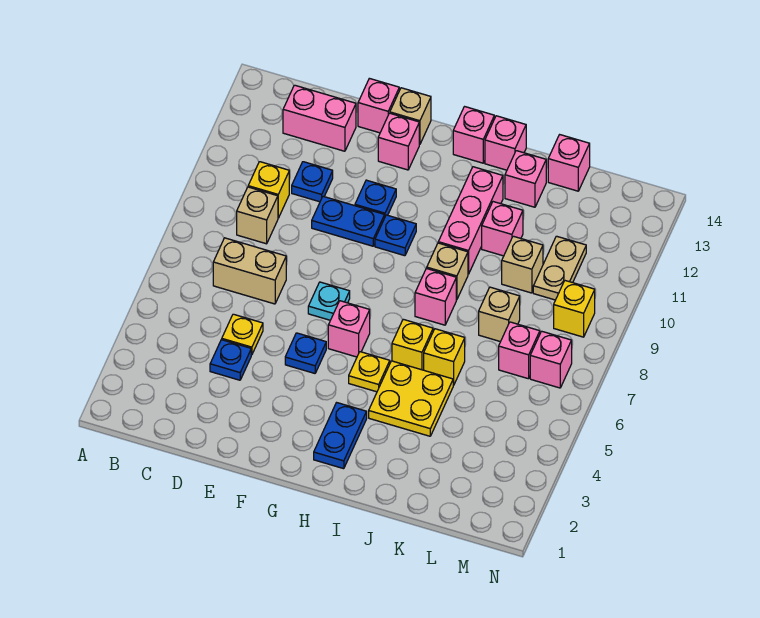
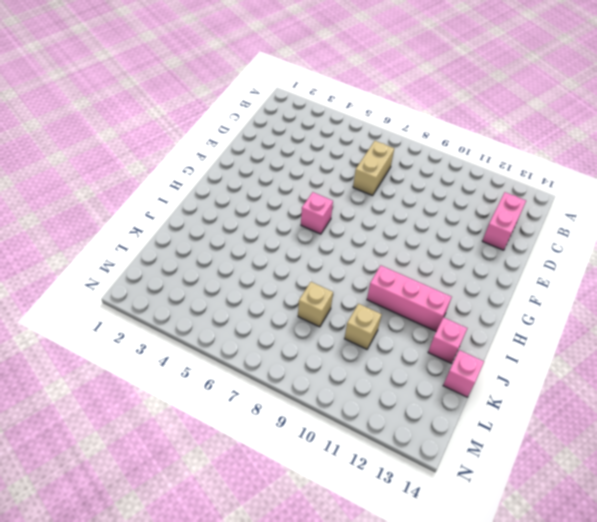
none -> tan 1x1 brick [237,187,278,244]
none -> yellow 1x1 brick [248,162,289,218]
none -> blue 1x1 plate [210,340,251,380]
none -> yellow 1x1 plate [222,314,263,355]

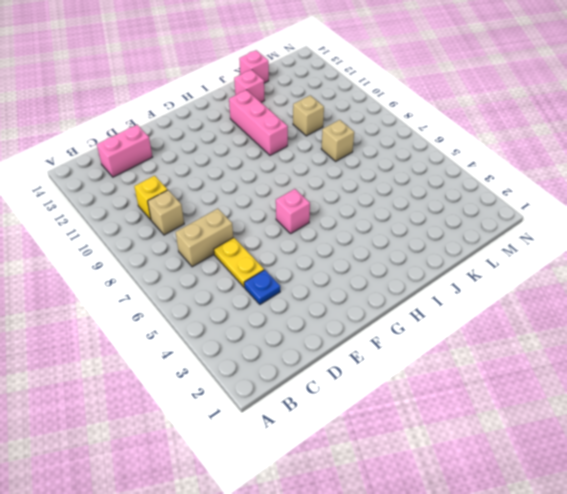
yellow 1x2 plate [214,237,264,287] -> yellow 1x1 plate [222,314,263,355]
none -> blue 1x1 plate [292,162,333,202]
none -> blue 1x2 plate [312,196,385,246]
none -> pink 1x1 brick [358,78,399,133]
none -> blue 1x1 plate [285,333,326,373]

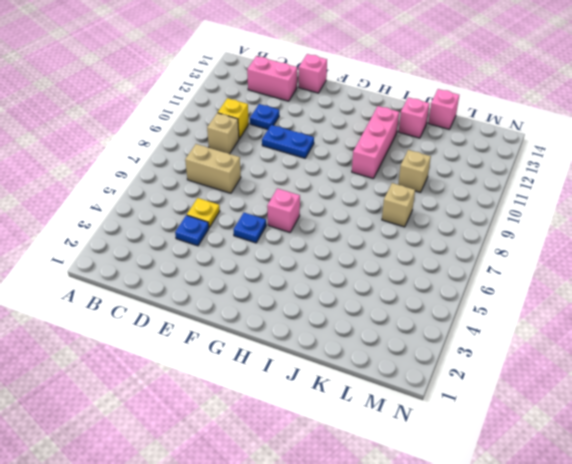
none -> cyan 1x1 plate [308,282,350,320]
none -> blue 1x1 plate [355,180,396,216]
none -> pink 1x1 brick [378,113,419,170]
none -> tan 1x1 brick [390,88,431,145]

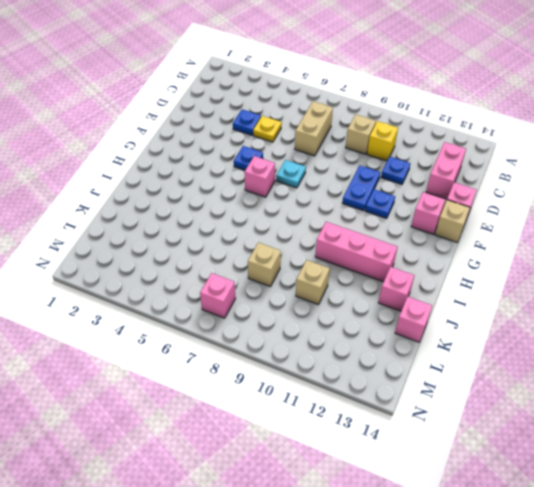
none -> blue 1x1 plate [375,215,416,256]
none -> blue 1x2 plate [314,403,367,469]
none -> yellow 1x1 plate [349,352,390,392]
none -> pink 1x1 brick [453,107,494,163]

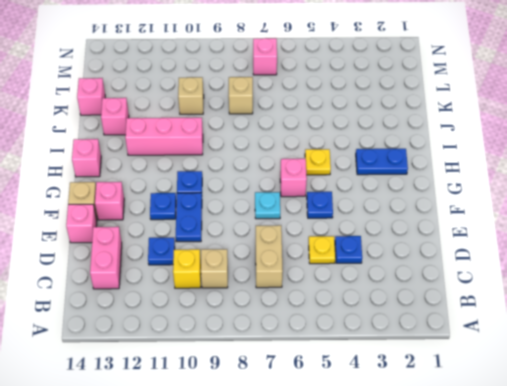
none -> yellow 2x2 plate [369,361,453,436]
none -> yellow 1x1 brick [392,319,433,370]
none -> pink 1x1 brick [415,268,456,325]
none -> tan 1x1 brick [427,243,468,300]

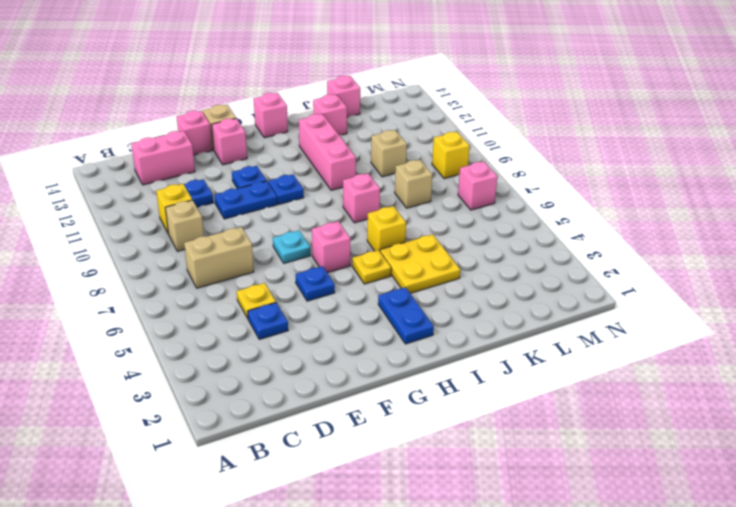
none -> tan 1x1 brick [427,243,468,300]
none -> pink 1x1 brick [485,116,526,170]
none -> yellow 1x1 brick [424,329,465,385]
none -> pink 1x1 brick [482,202,523,256]

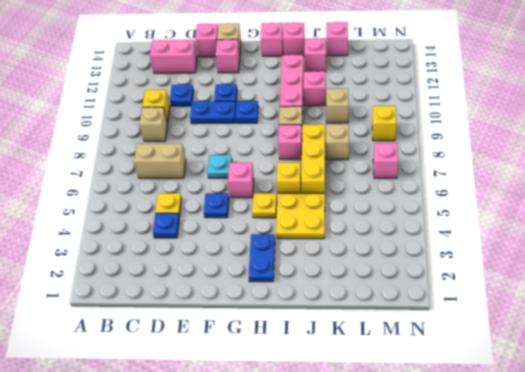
yellow 1x3 brick [301,124,325,193] -> yellow 1x1 brick [424,329,465,385]
none -> pink 1x1 brick [499,322,540,379]
none -> tan 1x2 plate [533,236,586,300]

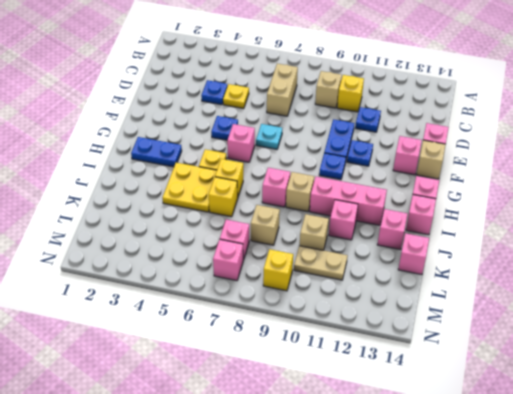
none -> pink 1x2 brick [283,85,356,151]

